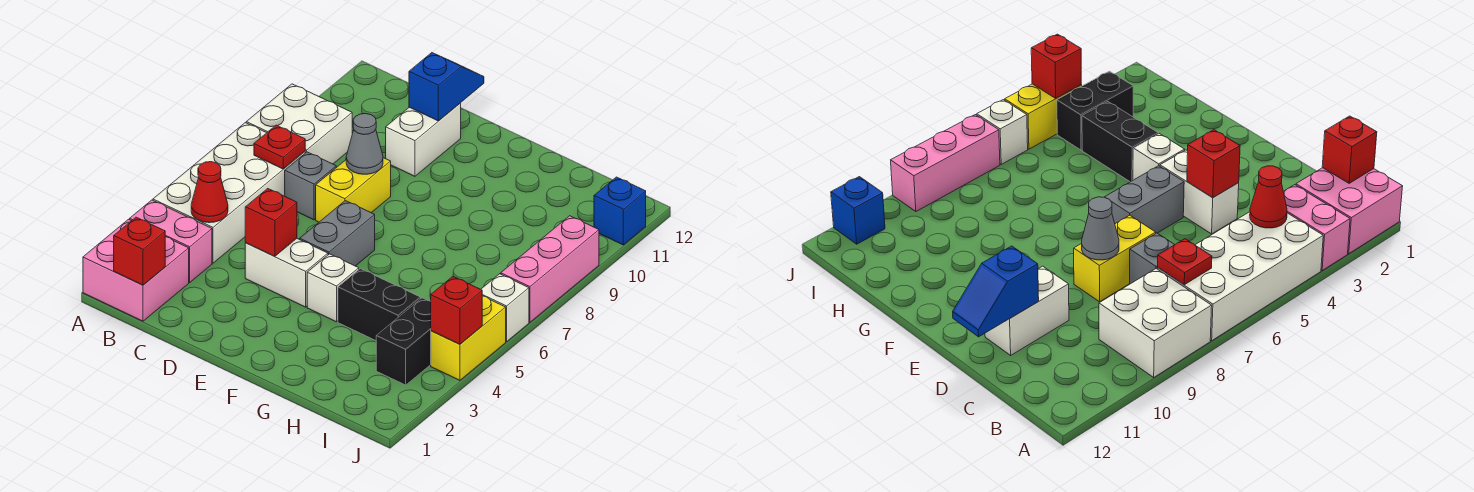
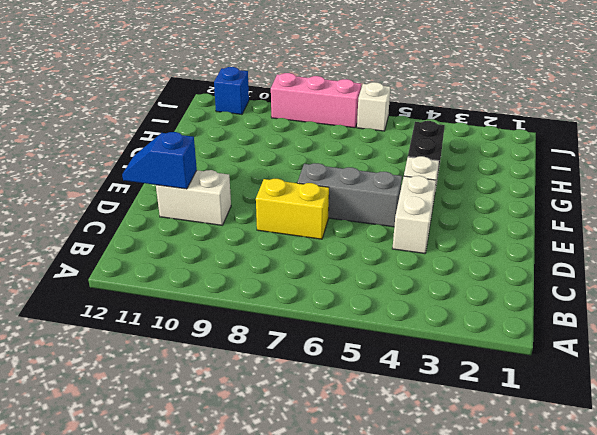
grey 1x3 brick [297,163,402,227] -> grey 1x2 brick [300,201,375,266]
none -> pink 2x2 brick [83,219,189,321]
none -> pink 1x2 brick [130,200,212,282]
none -> white 2x4 brick [153,123,305,263]

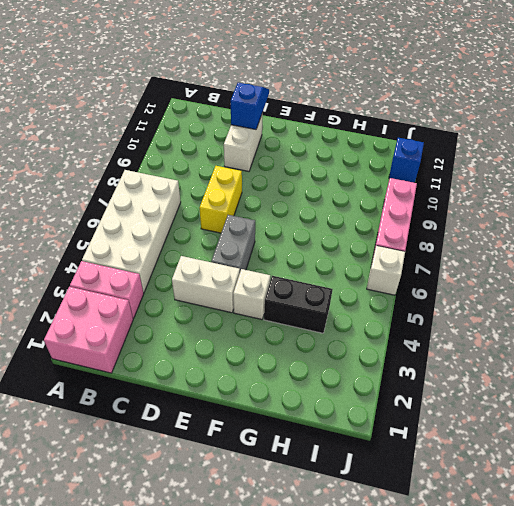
none -> white 2x2 brick [246,84,352,164]
none -> grey 1x1 brick [285,152,336,220]
none -> black 1x2 brick [376,298,431,385]

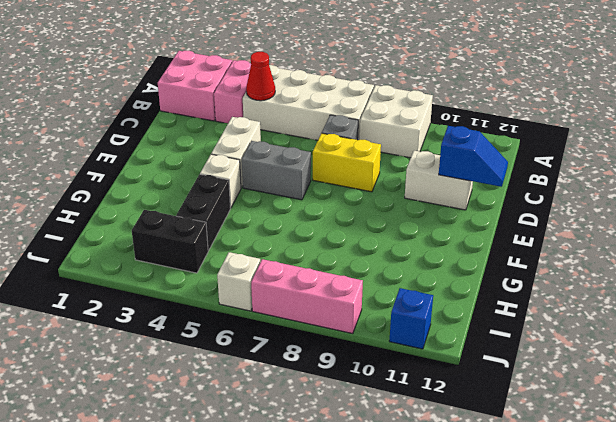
none -> yellow 1x2 brick [431,296,506,380]
none -> red 1x1 brick [114,217,165,285]
none -> red 1x1 plate [254,125,305,169]

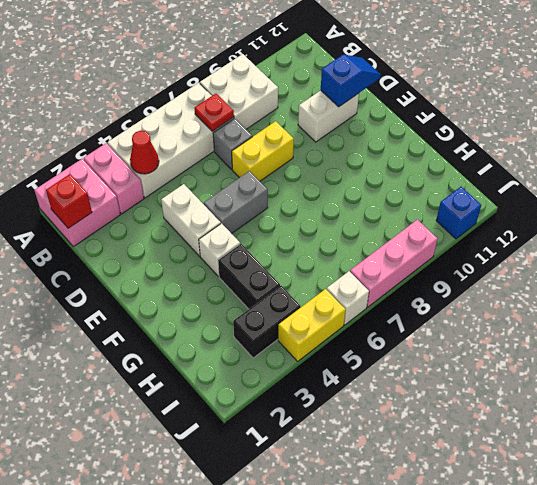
none -> red 1x1 brick [245,189,297,257]
none -> grey 1x1 cone [346,114,383,174]
none -> red 1x1 brick [431,277,482,344]

